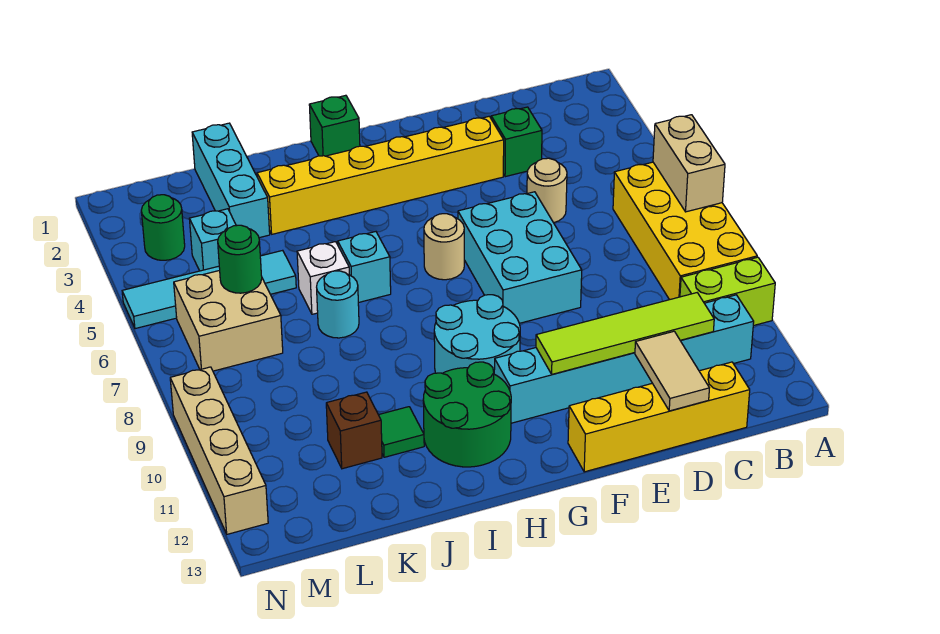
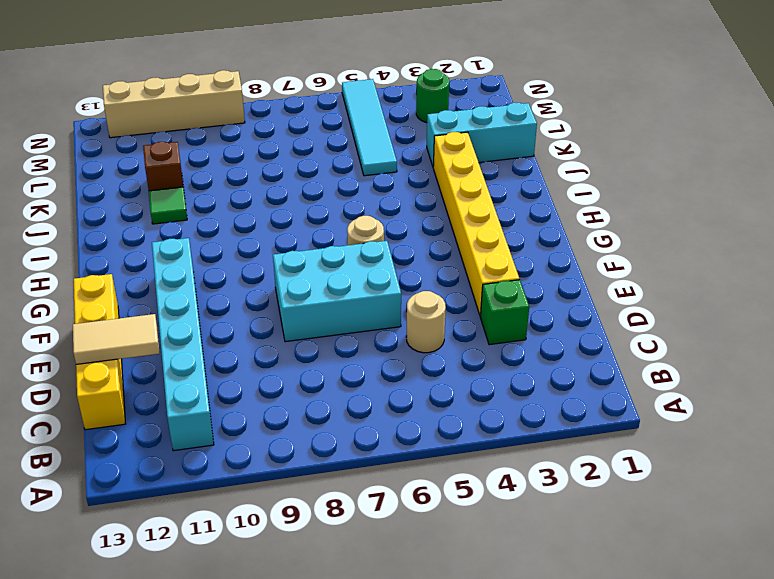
none -> yellow 2x4 brick [613,162,757,300]
none -> lime 1x2 brick [680,257,775,326]
none -> cyan 2x2 round brick [434,295,520,373]

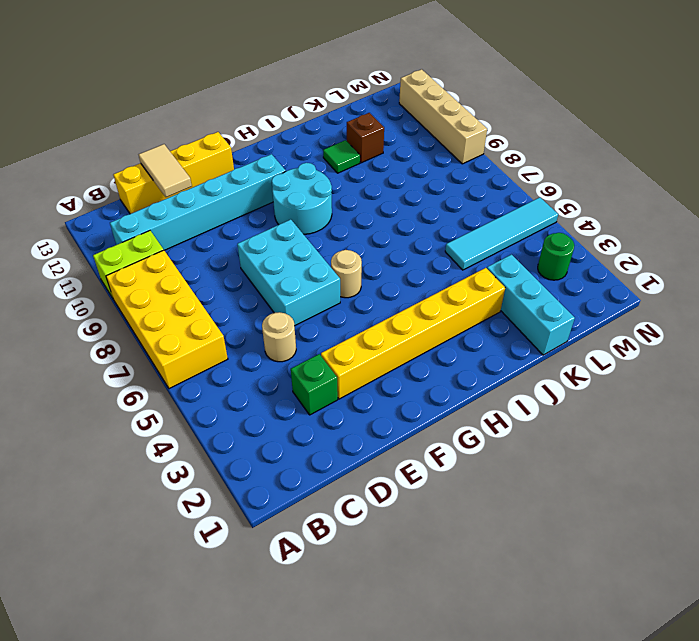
none -> green 1x1 brick [309,95,360,156]
none -> green 2x2 round brick [423,362,511,467]
none -> cyan 1x1 brick [338,232,391,303]

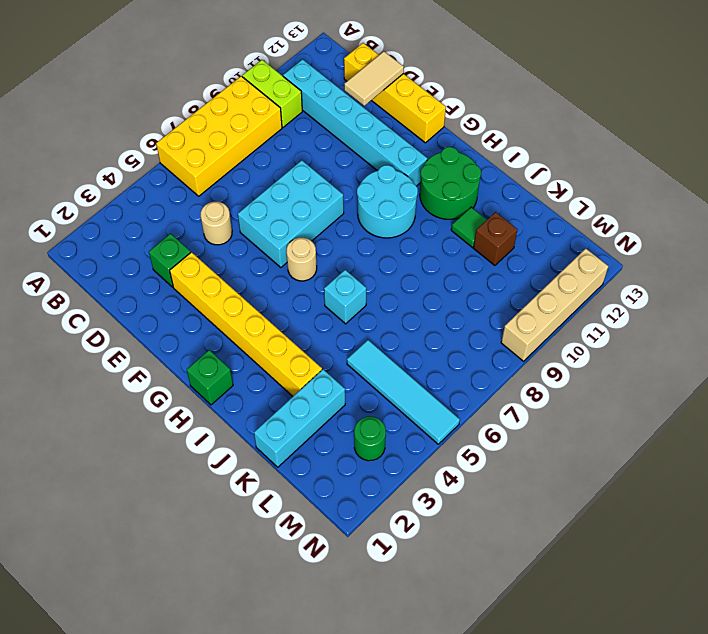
none -> white 1x1 brick [297,242,349,314]
none -> cyan 1x1 round brick [317,271,359,338]
none -> cyan 1x1 brick [189,209,236,271]

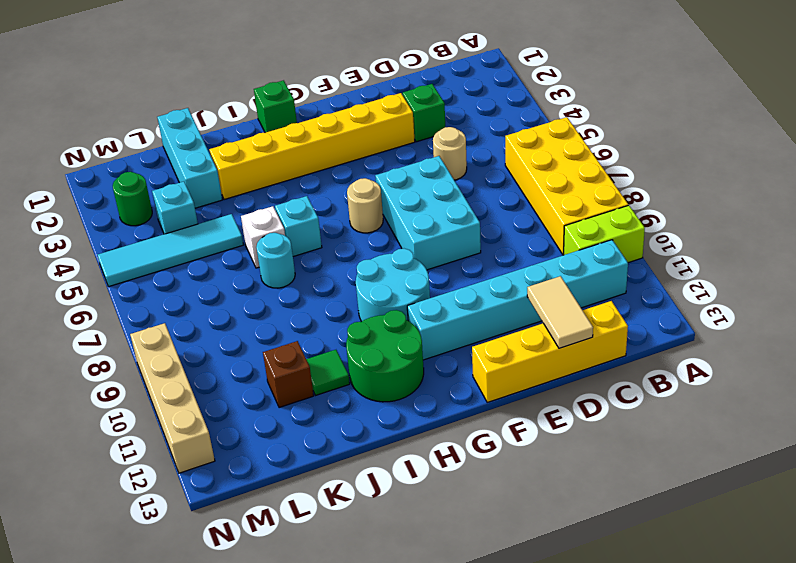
none -> tan 2x2 brick [174,270,283,371]
none -> tan 1x2 brick [653,115,725,212]
none -> lime 1x4 tile [536,293,714,374]

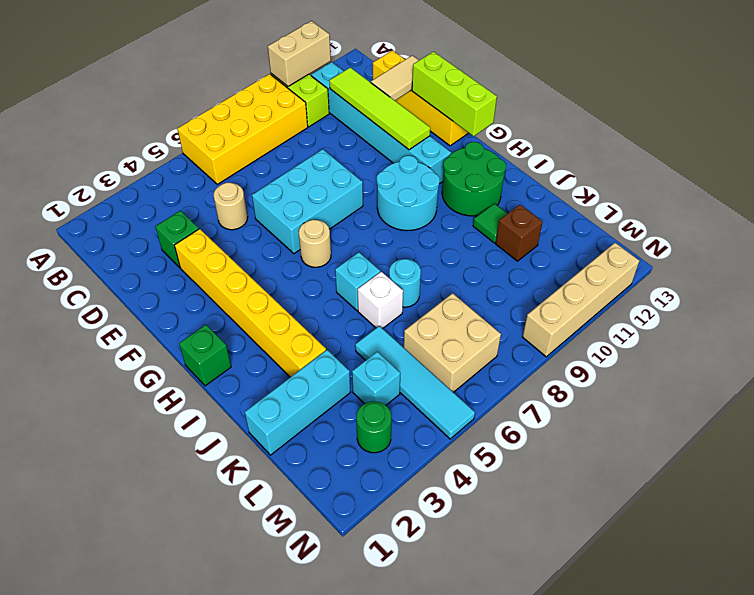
tan 1x2 brick [268,21,331,86] -> tan 1x2 brick moved to [653,115,725,212]
lime 1x3 brick [412,52,497,136] -> none
none -> green 1x1 round brick [218,225,262,293]

